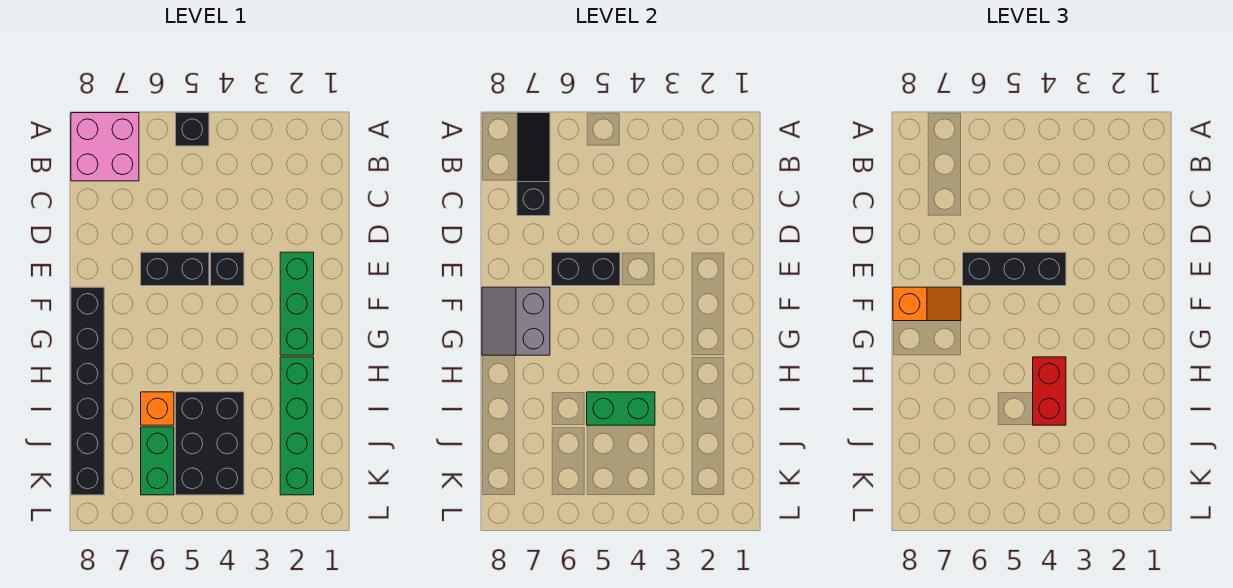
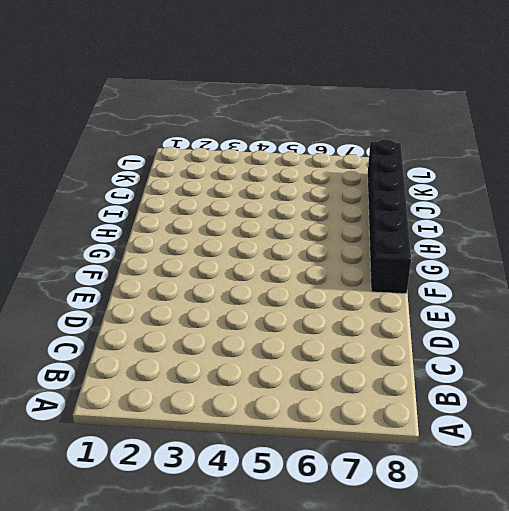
none -> black 1x1 brick [176,113,209,146]
none -> pink 2x2 brick [71,113,139,181]
none -> green 1x3 brick [280,252,314,355]

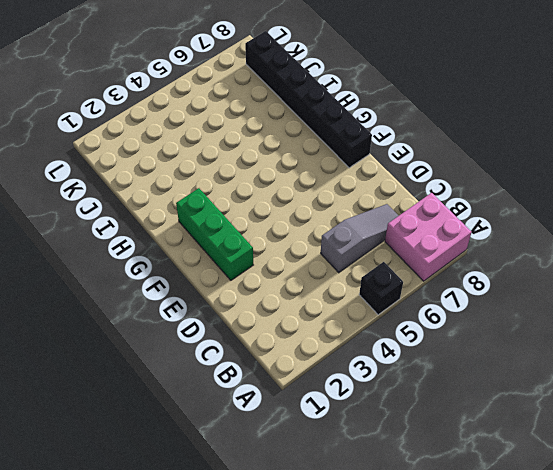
grey 1x3 slope [321,204,399,273] -> none
none -> black 1x1 brick [211,252,244,286]
none -> black 1x2 brick [141,252,209,286]
none -> green 1x4 brick [280,357,314,495]

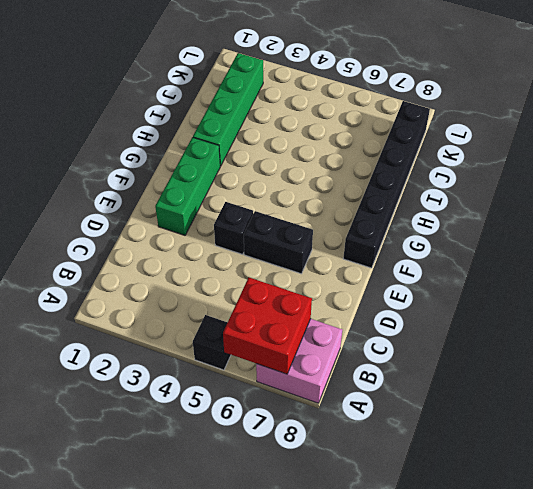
red 2x2 brick [223,278,312,374] -> black 1x3 slope [517,113,550,216]
none -> black 2x3 brick [176,392,244,495]
none -> orange 1x1 brick [141,392,174,425]
none -> green 1x2 brick [141,427,174,495]

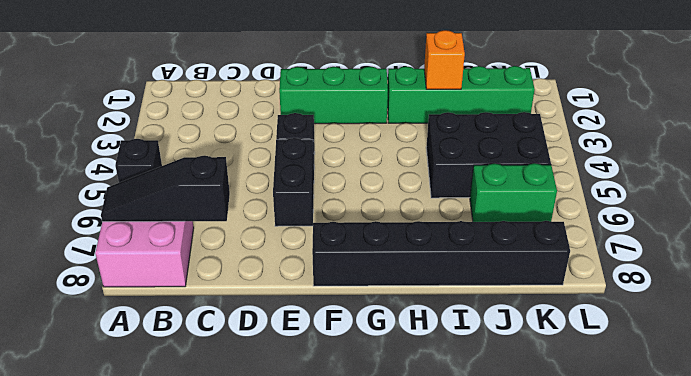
orange 1x1 brick [424,30,465,89] -> orange 1x1 brick moved to [141,392,174,425]
none -> black 1x2 brick [552,252,620,286]
none -> grey 2x2 slope [482,287,550,355]
none -> green 1x2 brick [587,392,655,425]

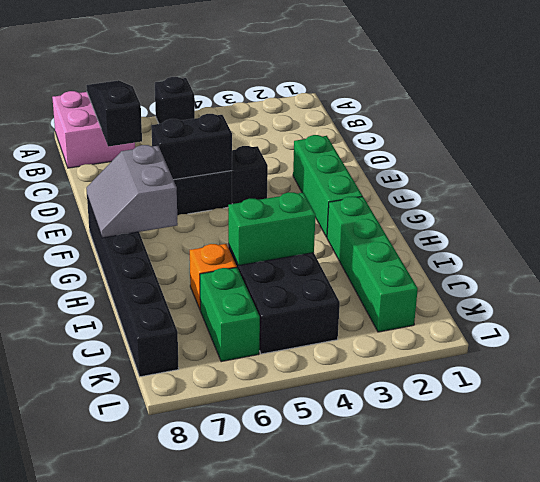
none -> black 1x3 brick [963,252,1066,286]
none -> orange 1x2 slope [893,287,961,321]
none -> red 1x2 brick [1033,357,1066,425]

